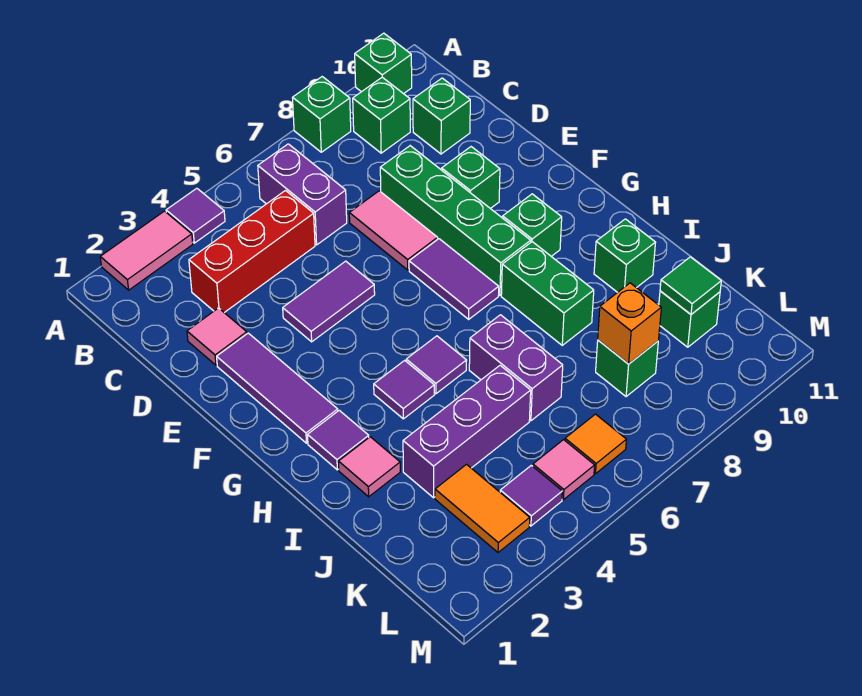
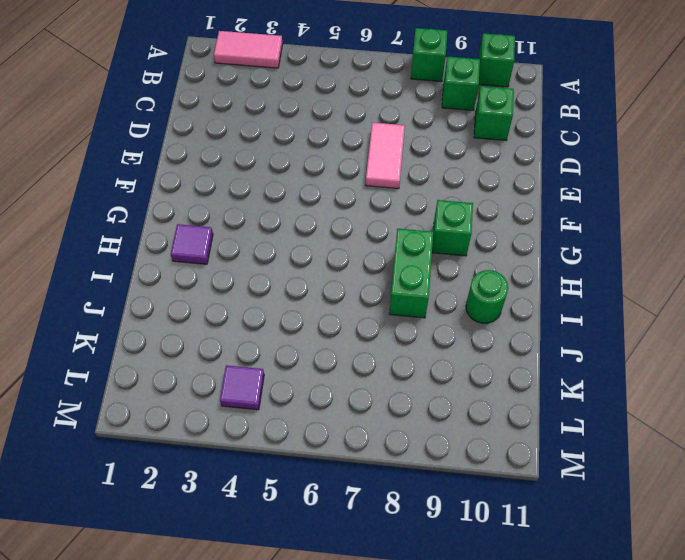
green 1x1 round brick [466,270,508,323] -> green 1x1 brick [594,219,656,292]
none -> purple 1x1 tile [166,188,225,243]
none -> purple 1x2 brick [258,144,347,245]
none -> red 1x3 brick [189,191,315,313]
none -> pink 1x1 tile [187,308,247,365]

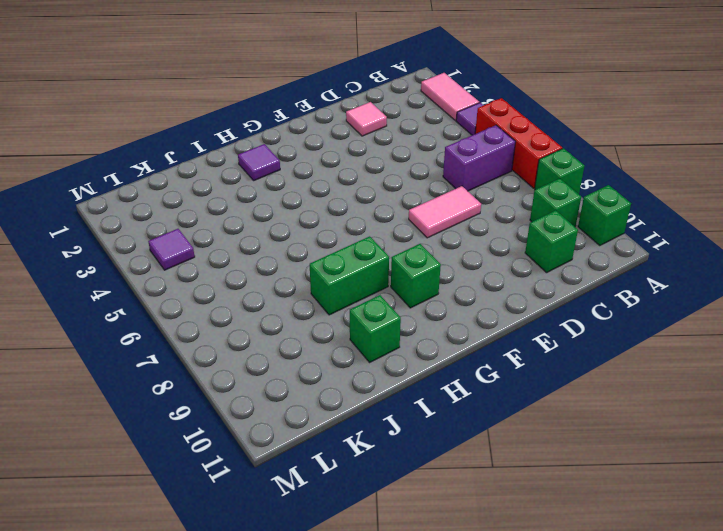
red 1x3 brick [475,98,562,188] -> red 1x3 brick moved to [189,191,315,313]
none -> green 1x4 brick [380,146,531,295]
none -> purple 1x3 tile [217,333,338,443]
none -> purple 1x2 tile [283,261,375,342]
none -> green 1x1 brick [442,147,500,208]

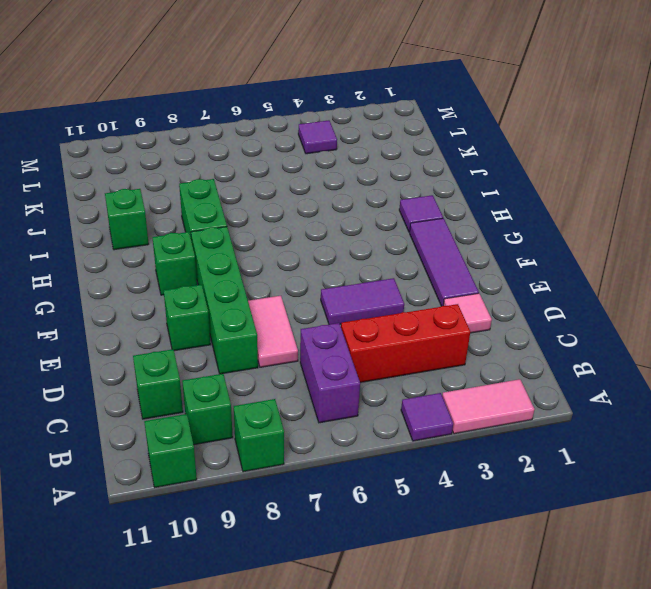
none -> purple 1x2 tile [409,239,499,319]
none -> purple 1x1 tile [374,360,434,419]
none -> purple 1x1 tile [406,336,467,394]
none -> pink 1x1 tile [339,437,400,497]

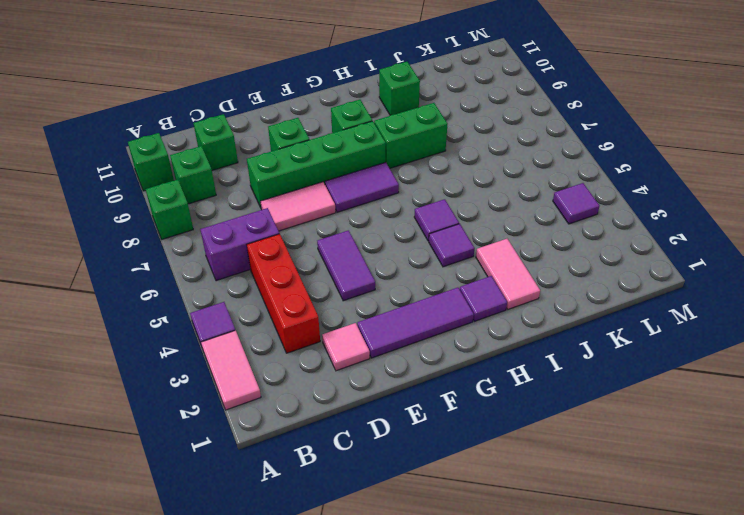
pink 1x2 tile [476,239,540,309] -> pink 1x1 tile [339,437,400,497]
none -> purple 1x2 brick [469,315,563,421]
none -> purple 1x3 brick [403,365,531,498]
none -> orange 1x2 tile [435,465,530,553]
none -> green 1x1 brick [596,340,658,397]

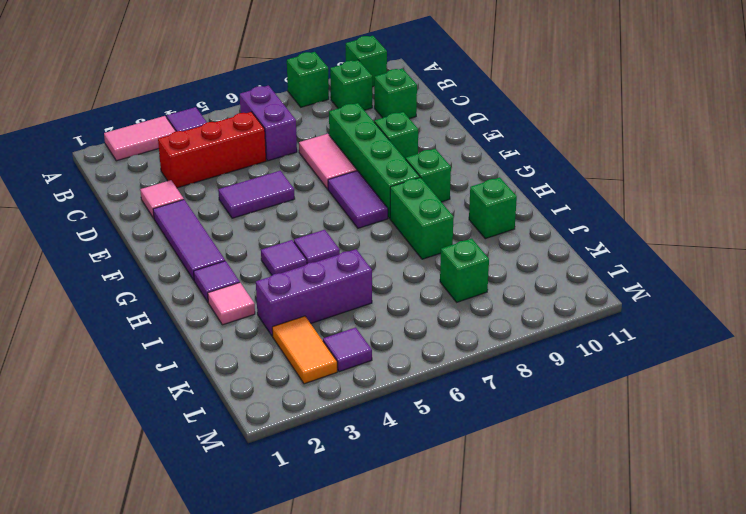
none -> purple 1x2 brick [469,315,563,421]
none -> green 1x1 brick [659,291,720,347]
none -> pink 1x1 tile [533,440,595,500]
none -> orange 1x1 tile [565,414,626,474]

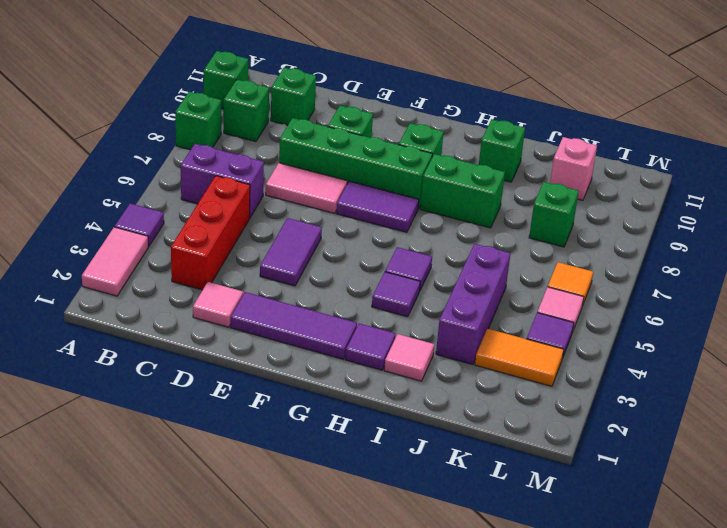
pink 1x1 brick [550,137,597,200] -> green 1x1 brick [659,291,720,347]
none -> purple 1x2 brick [469,315,563,421]
none -> orange 1x1 brick [598,283,661,364]
none -> green 1x1 tile [660,257,721,314]

